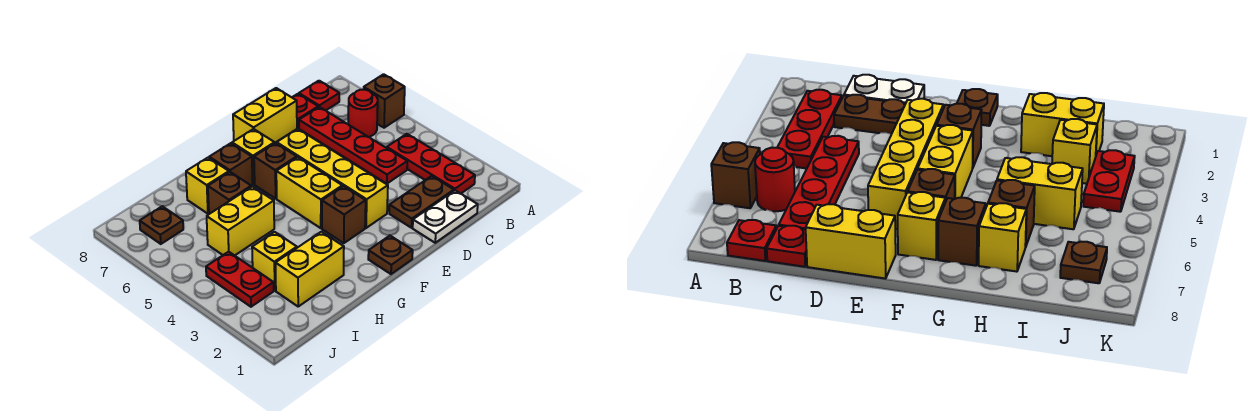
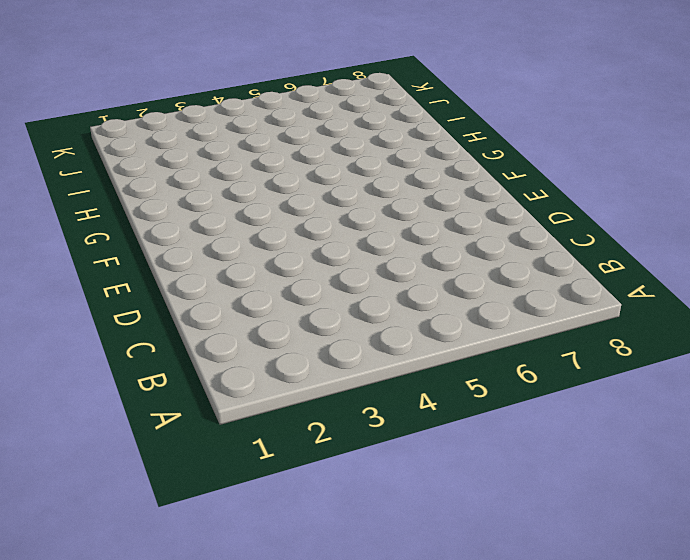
none -> brown 1x1 brick [364,74,405,128]
none -> red 1x3 plate [387,134,475,194]
none -> red 1x1 round brick [348,90,378,137]

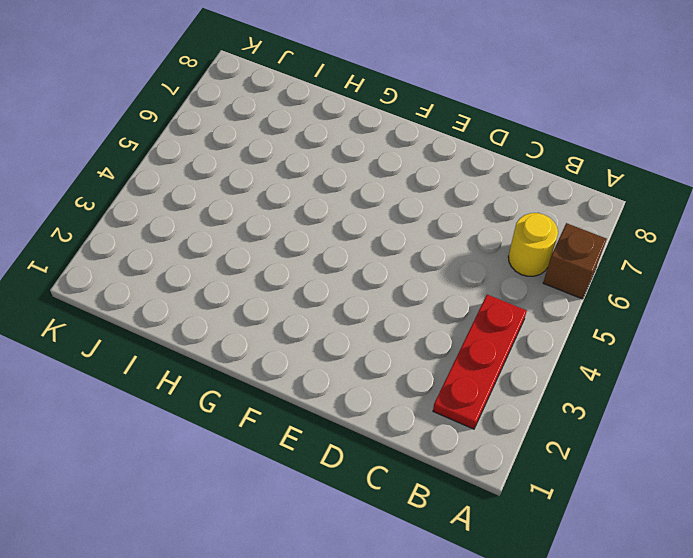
yellow 1x1 round brick [508,213,558,276] -> red 1x1 round brick [348,90,378,137]
none -> red 1x1 plate [299,81,339,110]
none -> white 1x2 plate [413,191,478,243]
none -> brown 1x2 plate [389,176,454,228]

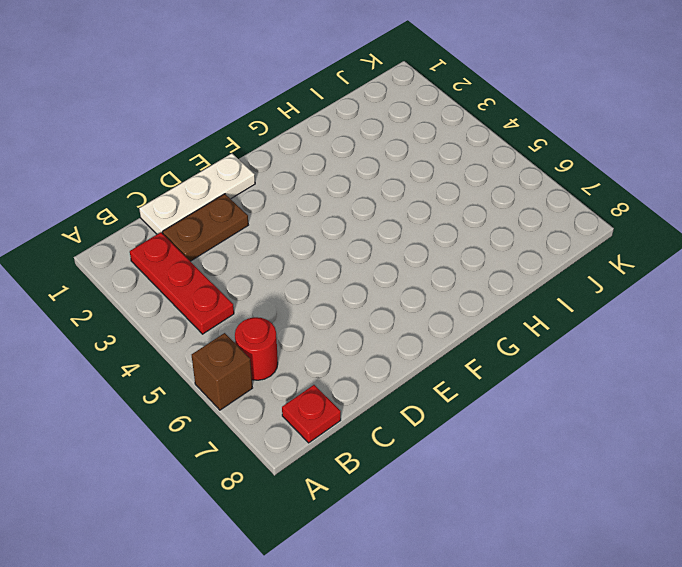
white 1x3 plate [139,154,255,234] -> white 1x2 plate [413,191,478,243]
none -> red 1x4 plate [299,107,407,184]
none -> red 1x1 plate [292,94,318,128]
none -> yellow 1x2 brick [233,88,297,143]

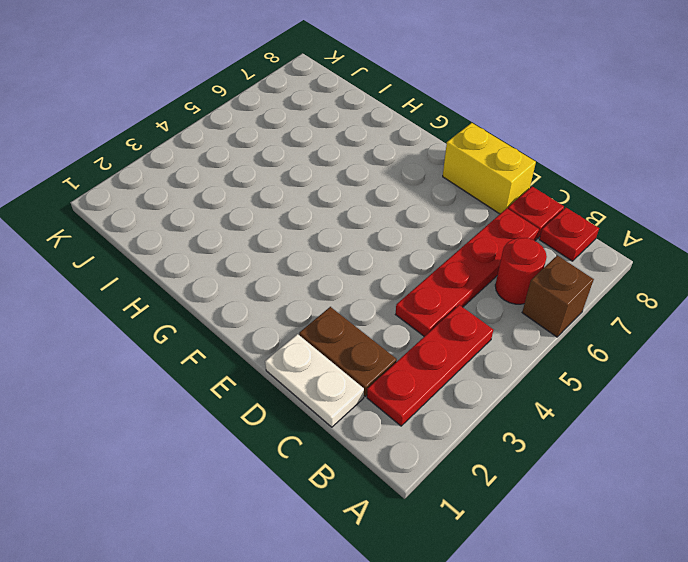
none -> yellow 1x4 brick [277,129,388,228]
none -> brown 1x1 plate [368,236,413,274]
none -> brown 1x1 brick [322,186,366,243]

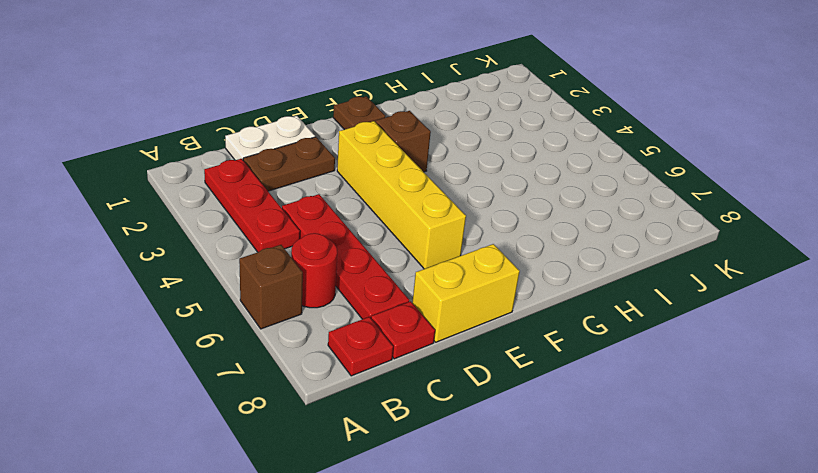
none -> yellow 1x2 brick [276,157,342,228]
none -> brown 1x1 brick [254,143,297,199]
none -> yellow 1x1 brick [232,129,275,184]

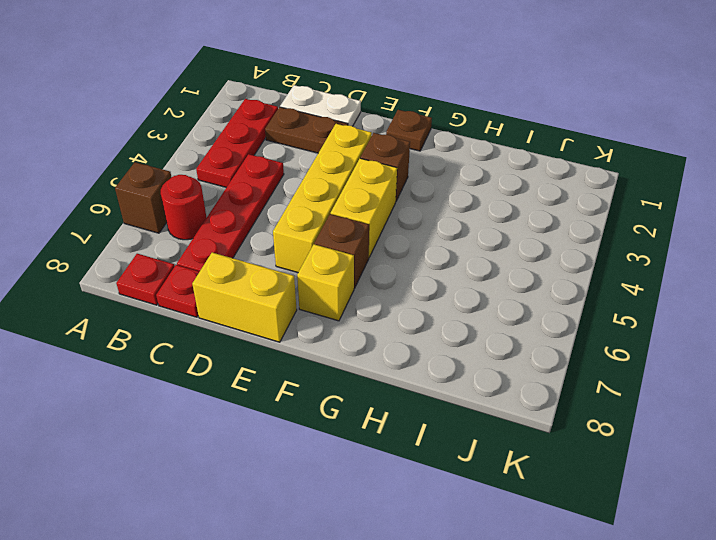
none -> brown 1x1 brick [209,143,253,186]
none -> yellow 1x2 brick [275,232,344,306]
none -> yellow 1x2 brick [207,186,274,256]

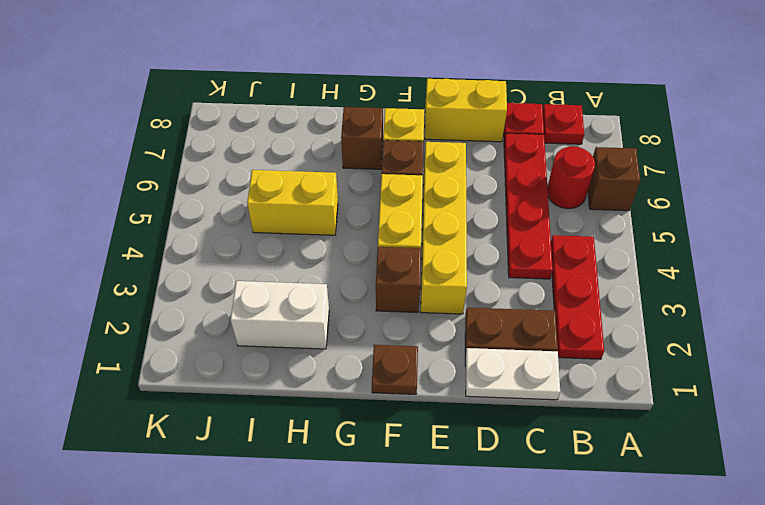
white 1x2 brick [231,281,329,349] -> yellow 1x2 brick [275,232,344,306]
none -> brown 1x1 brick [208,172,251,214]
none -> yellow 1x1 brick [186,158,229,214]
none -> yellow 1x1 brick [252,232,297,290]

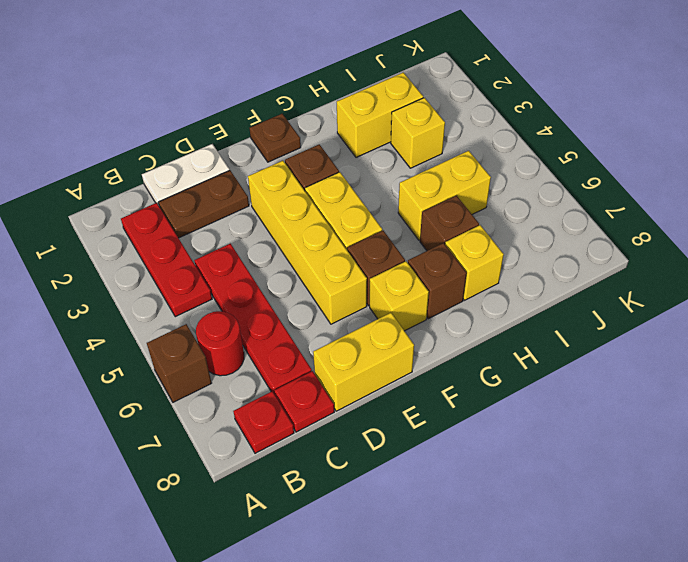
none -> red 1x2 plate [206,252,274,307]
none -> brown 1x1 plate [140,206,183,244]

